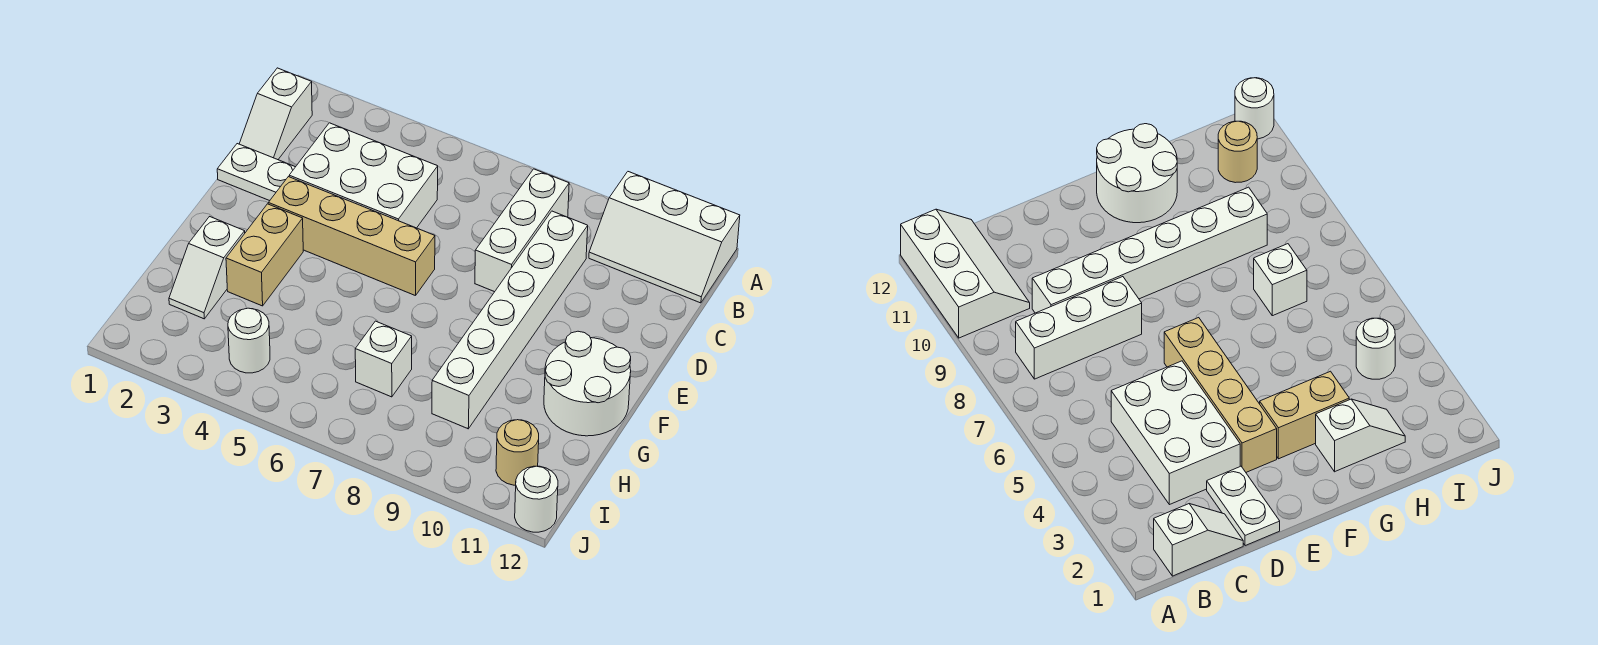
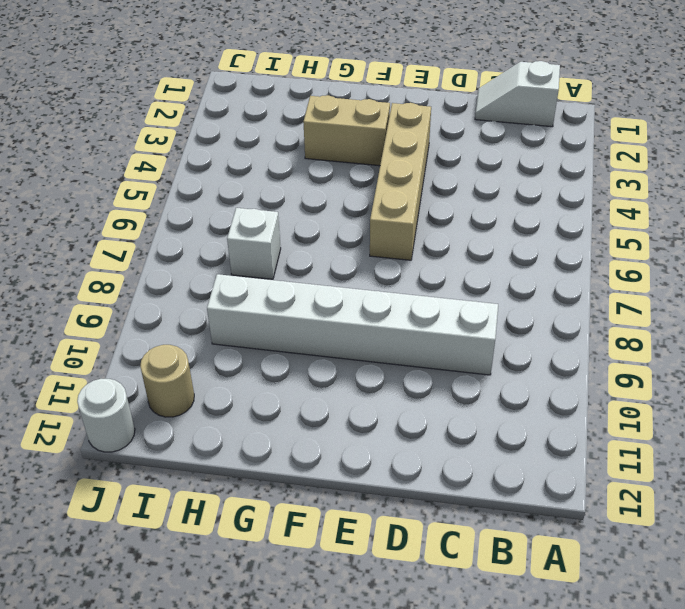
none -> white 2x3 slope [589,172,740,303]
none -> white 1x3 brick [475,169,569,292]
none -> white 2x3 brick [289,123,438,228]

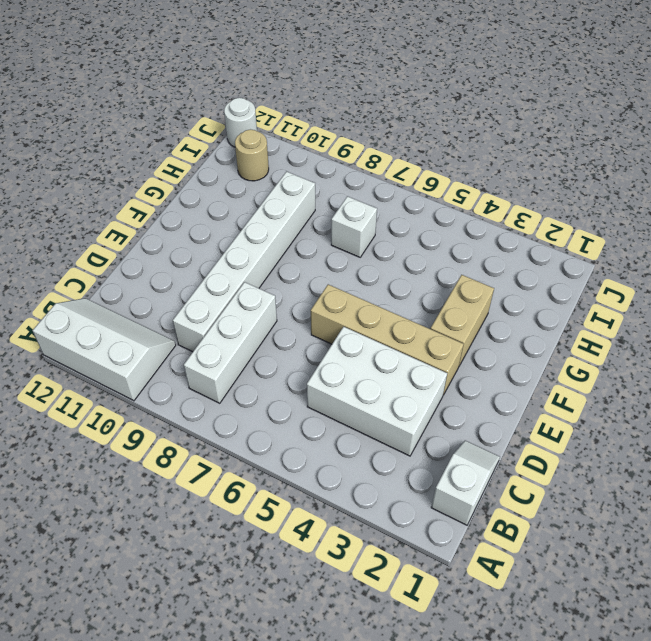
none -> white 1x2 plate [217,144,295,201]
none -> white 2x2 round brick [544,331,631,436]
none -> white 1x2 slope [169,217,245,319]

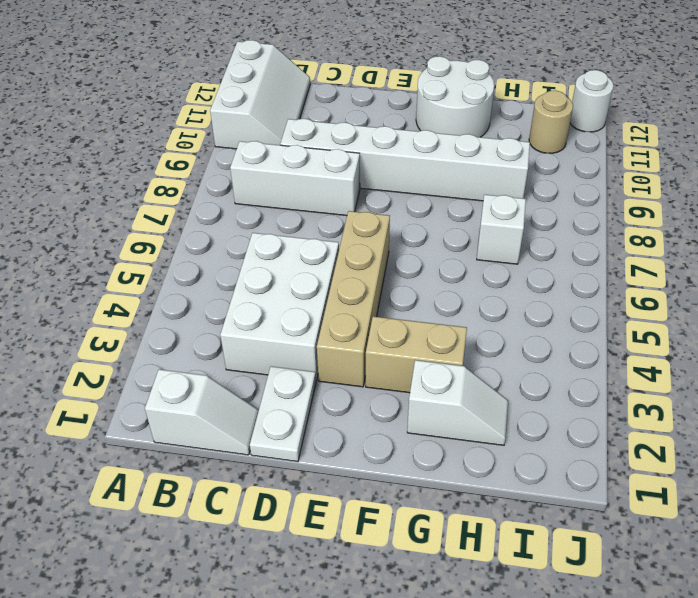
none -> white 1x1 round brick [228,308,270,373]

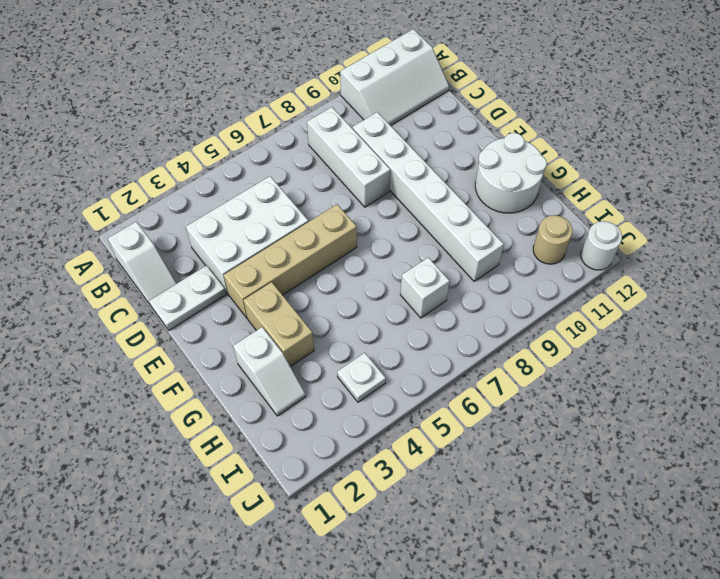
white 1x1 plate [337,353,386,402] -> white 1x1 round brick [228,308,270,373]

